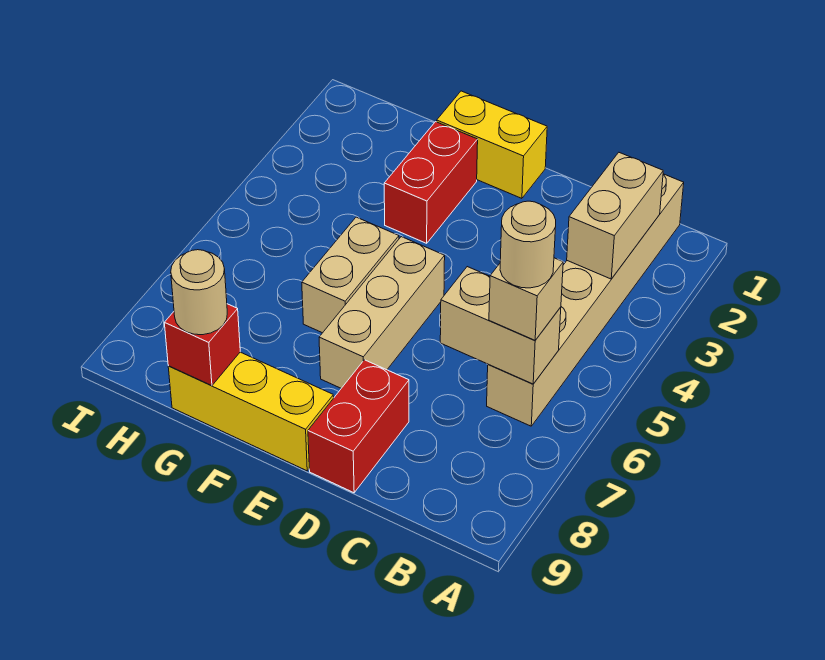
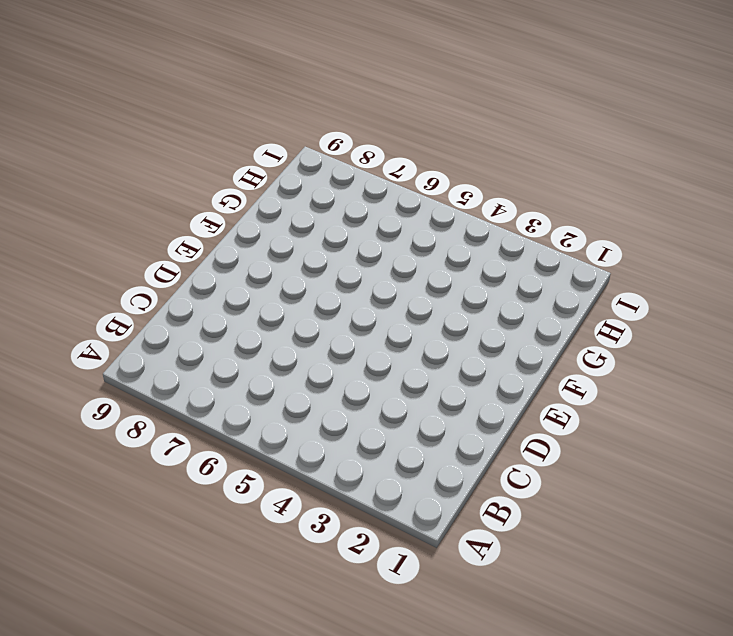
none -> tan 1x6 brick [487,174,684,426]
none -> red 1x2 brick [308,360,409,493]
none -> yellow 1x2 brick [437,91,547,198]

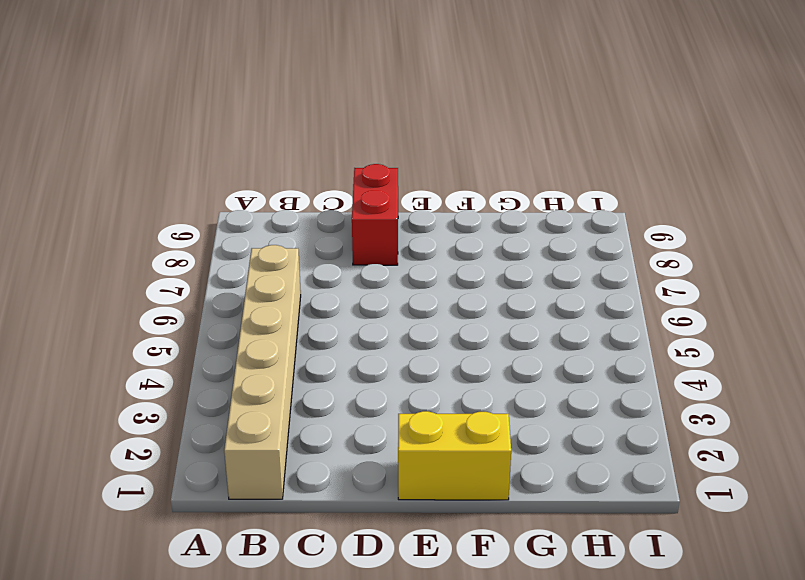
none -> tan 1x3 brick [319,237,445,388]
none -> yellow 1x3 brick [168,352,334,471]
none -> red 1x2 brick [384,122,478,243]

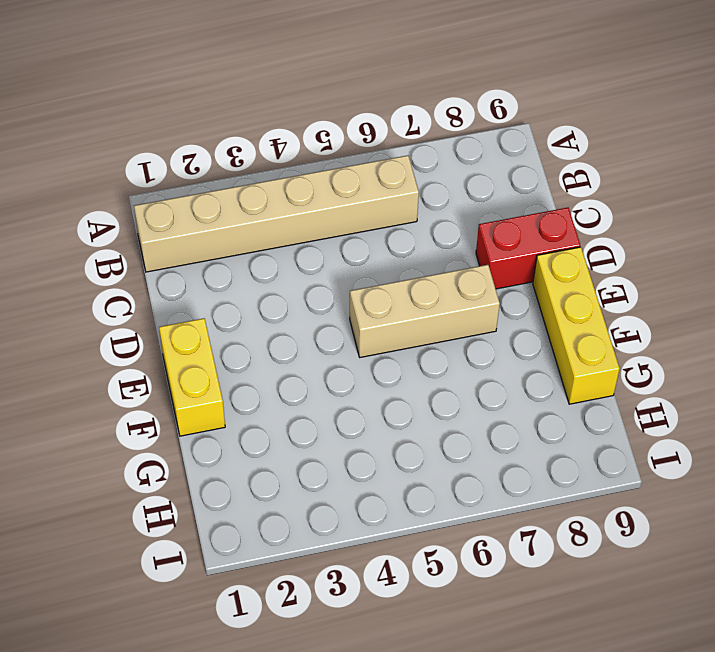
none -> red 1x2 brick [384,122,478,243]
none -> tan 1x2 brick [302,217,399,333]
none -> tan 1x2 brick [567,153,663,279]

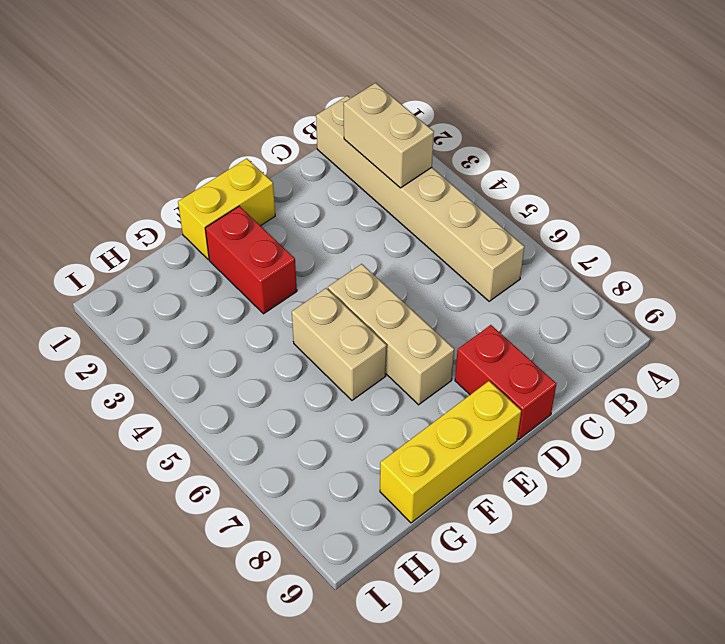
none -> tan 1x2 brick [440,267,561,384]
none -> red 1x1 brick [164,304,240,386]
none -> tan 1x1 brick [489,258,563,340]

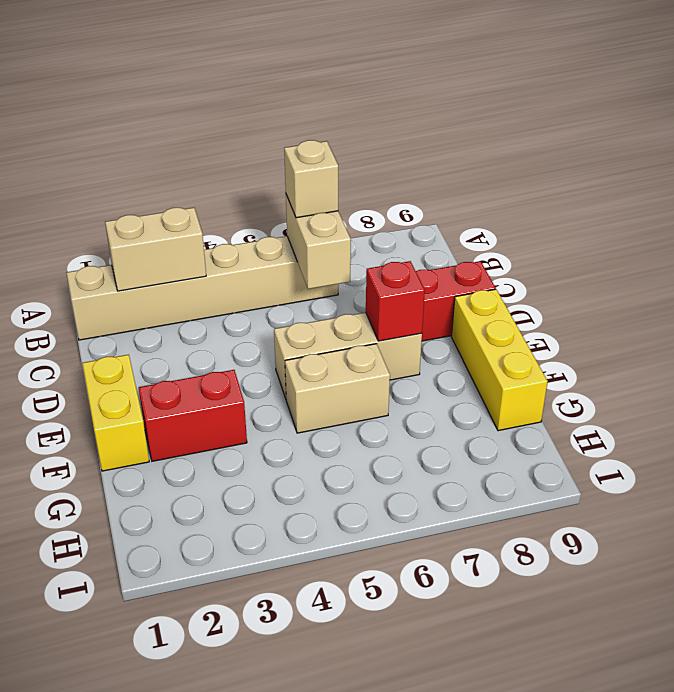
red 1x1 brick [366,261,425,341] -> red 1x1 brick moved to [164,304,240,386]
none -> tan 1x1 round brick [171,250,227,335]
none -> tan 1x1 round brick [500,201,556,288]

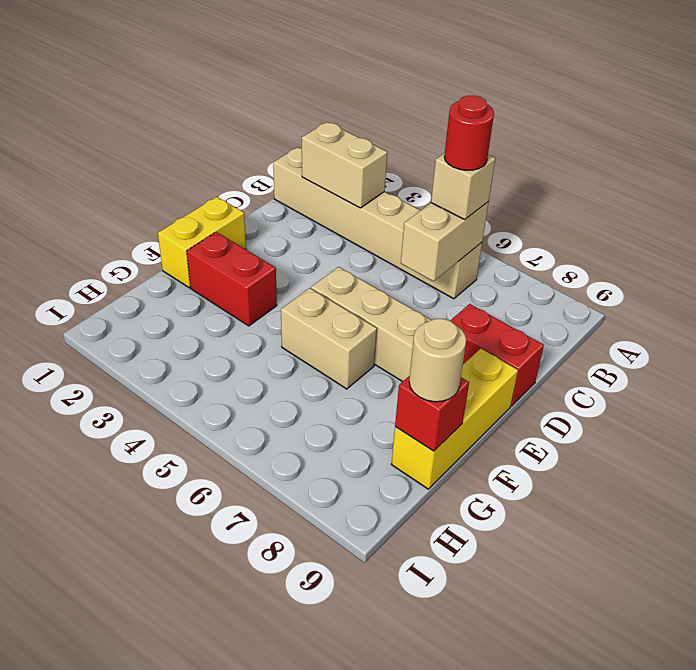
red 1x1 round brick [444,96,494,170] -> tan 1x1 round brick [500,201,556,288]

